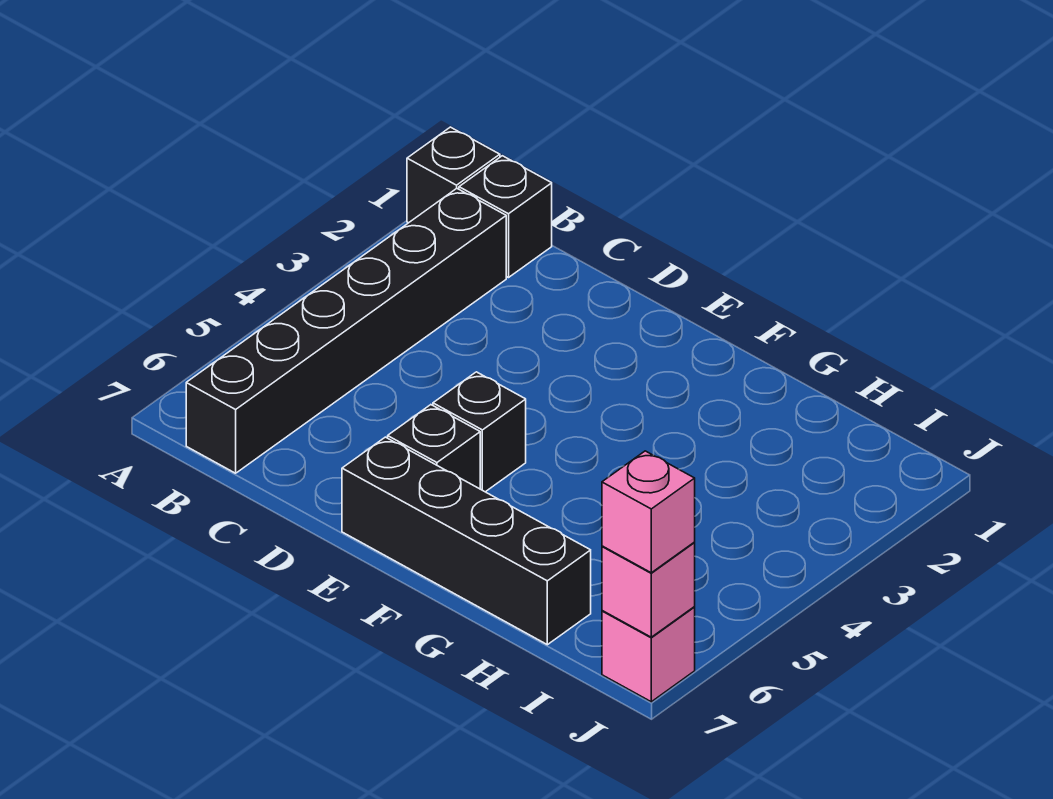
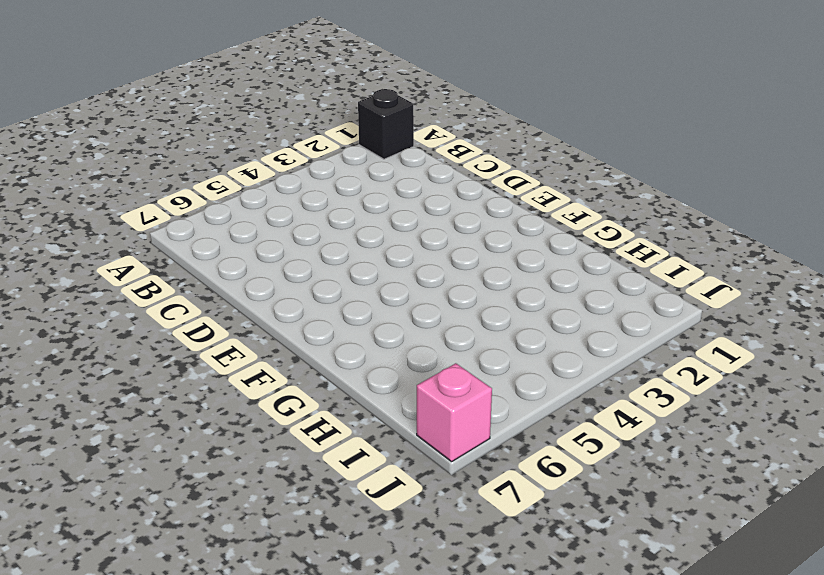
none -> black 1x1 brick [459,156,552,278]
none -> black 1x6 brick [186,189,506,473]

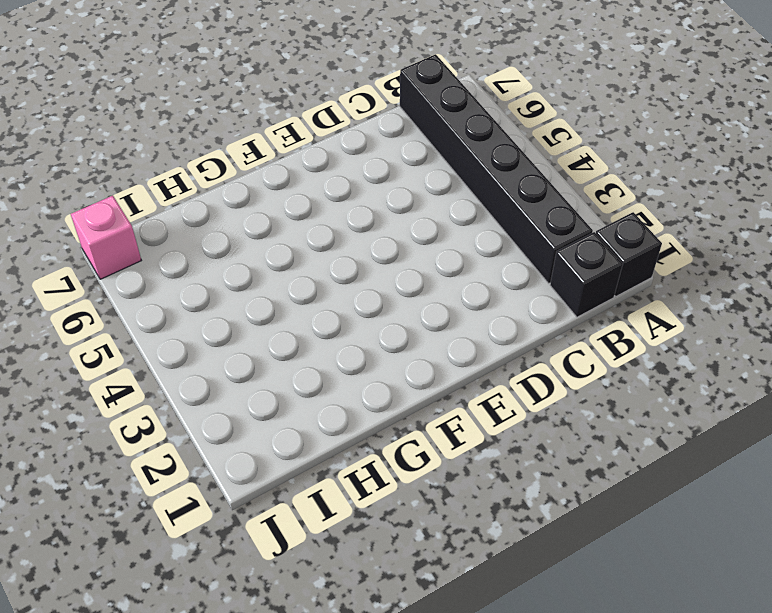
none -> black 1x1 brick [433,372,526,492]
none -> black 1x1 brick [388,405,480,489]

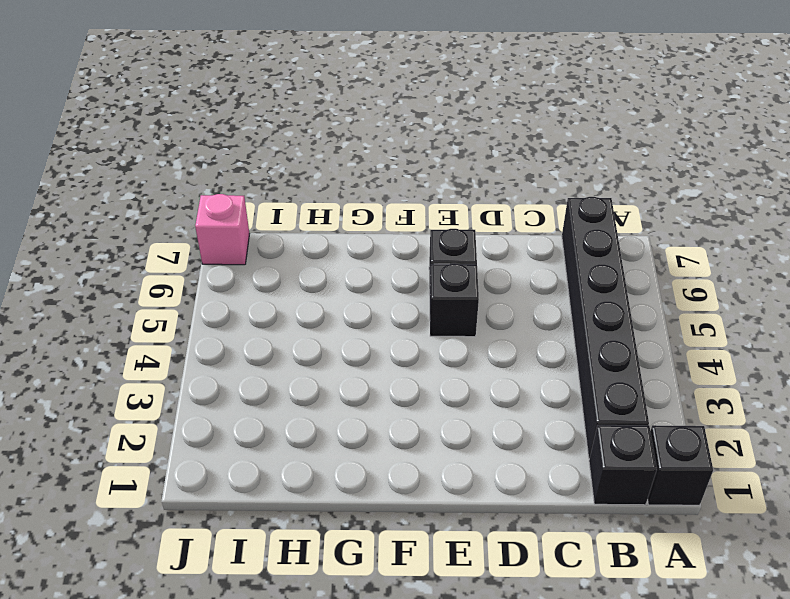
none -> black 1x4 brick [342,437,591,645]
none -> pink 1x1 brick [602,543,695,637]

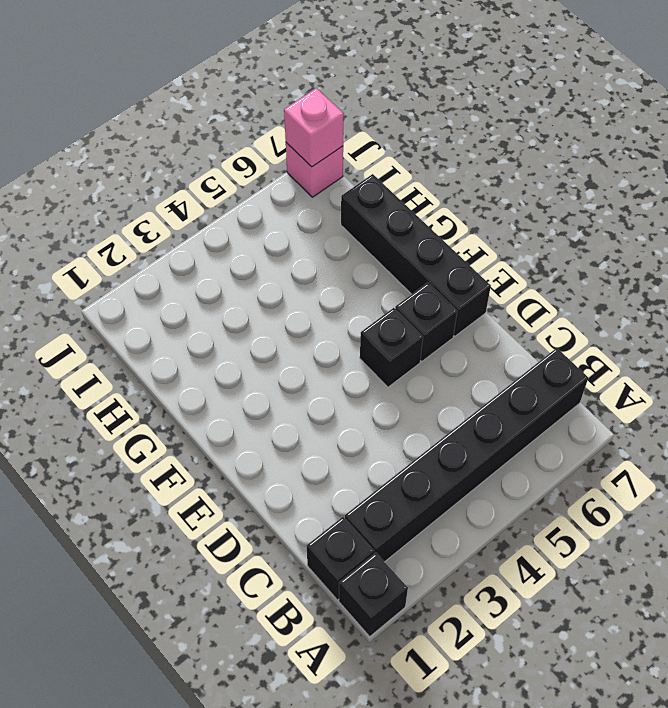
none -> pink 1x1 brick [602,451,695,573]

